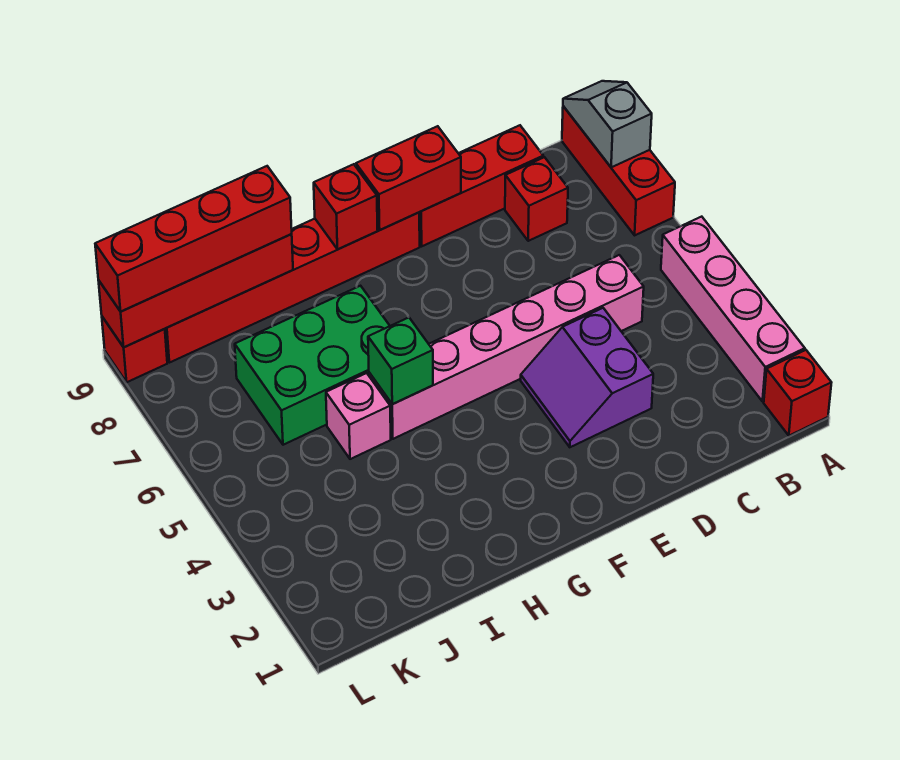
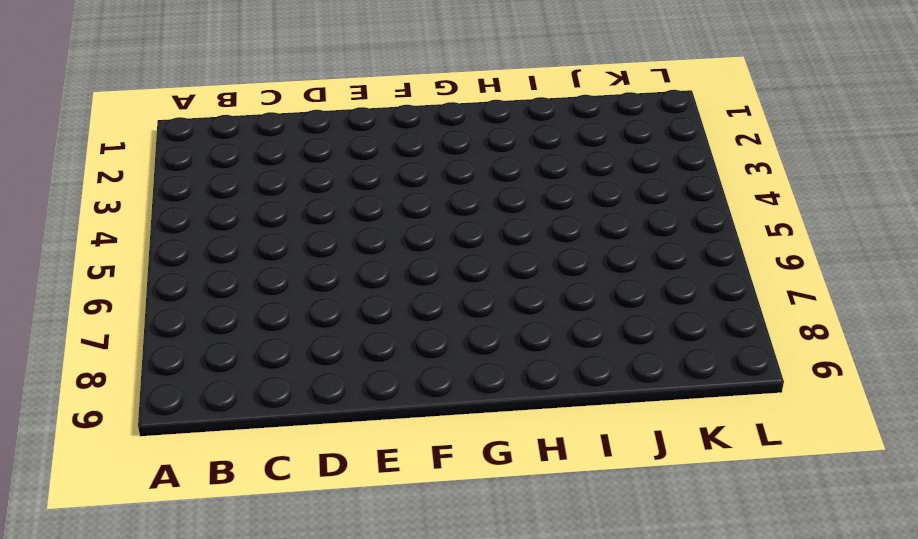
none -> red 1x1 brick [764,350,832,436]
none -> pink 1x4 brick [661,217,805,402]
none -> red 1x3 brick [562,106,675,235]

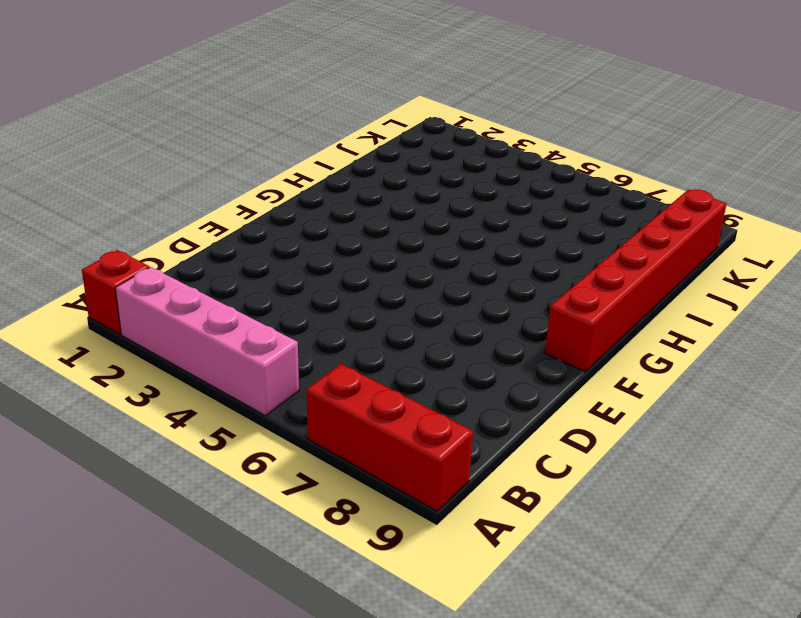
none -> pink 1x6 brick [369,255,644,439]
none -> red 1x1 brick [505,157,568,241]
none -> red 1x3 brick [419,125,543,246]

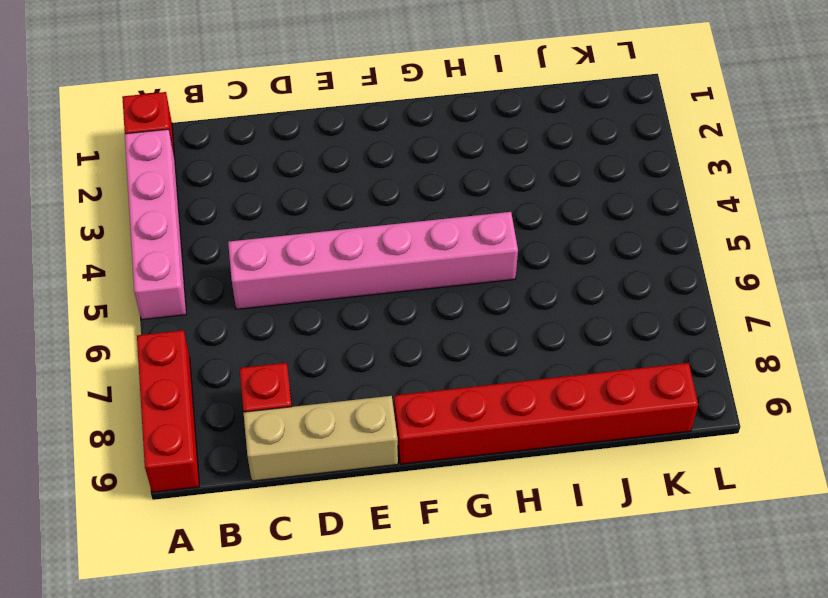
tan 1x3 brick [243,396,398,481] -> red 1x3 brick [419,125,543,246]
none -> purple 2x2 slope [521,308,653,447]
none -> green 2x3 brick [235,286,390,445]
none -> pink 1x1 brick [326,373,391,459]

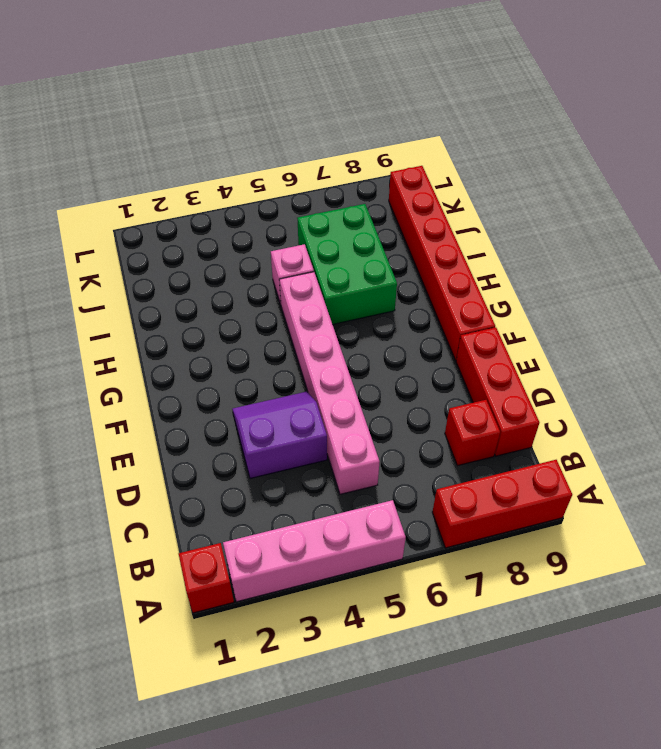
none -> red 1x1 brick [102,317,167,382]
none -> grey 1x2 slope [563,81,652,167]
none -> red 1x2 brick [356,126,461,230]

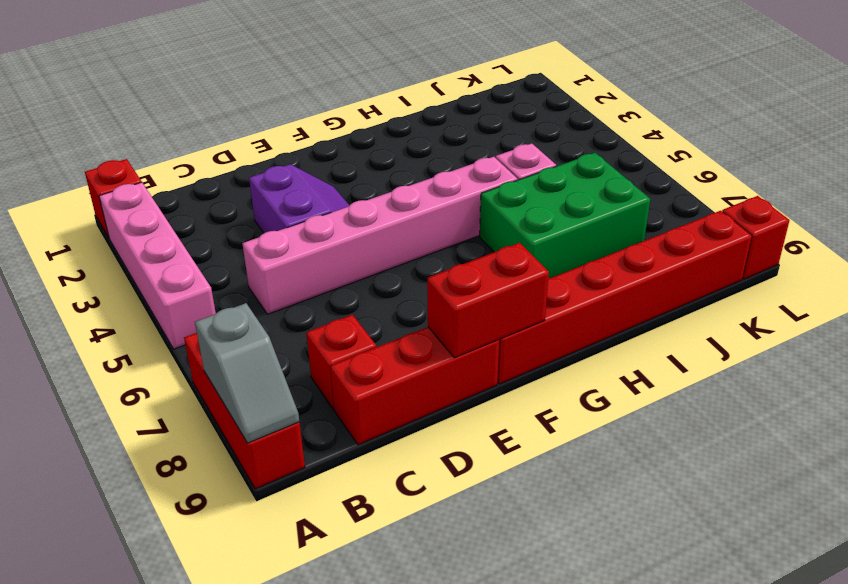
none -> red 1x1 brick [314,164,378,249]
none -> green 1x1 brick [368,318,433,404]
none -> red 1x4 brick [98,234,293,347]

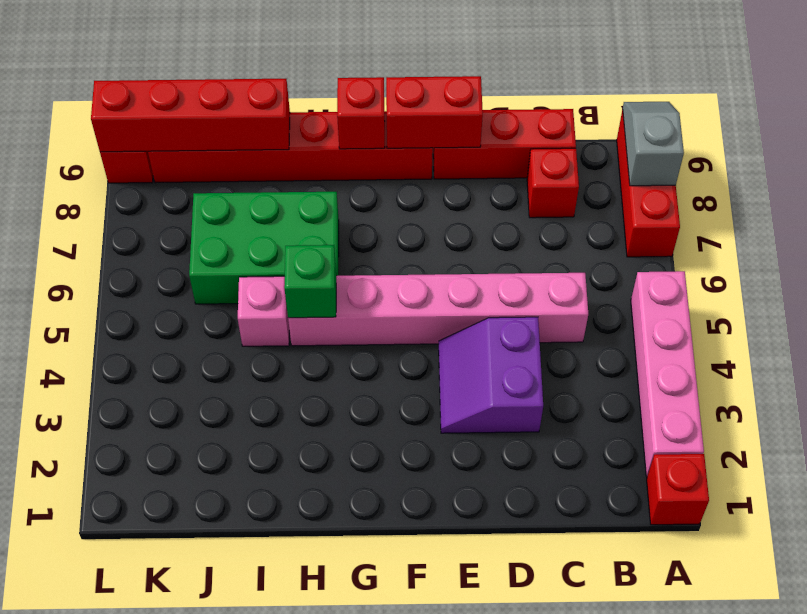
none -> red 1x4 brick [95,166,292,312]

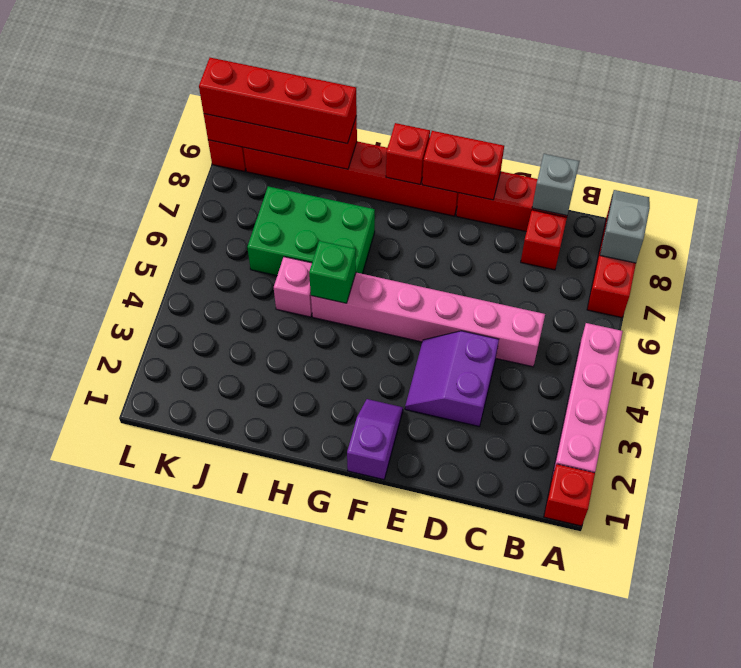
grey 1x1 brick [532,154,580,215] -> none
purple 1x2 slope [347,399,403,480] -> none

